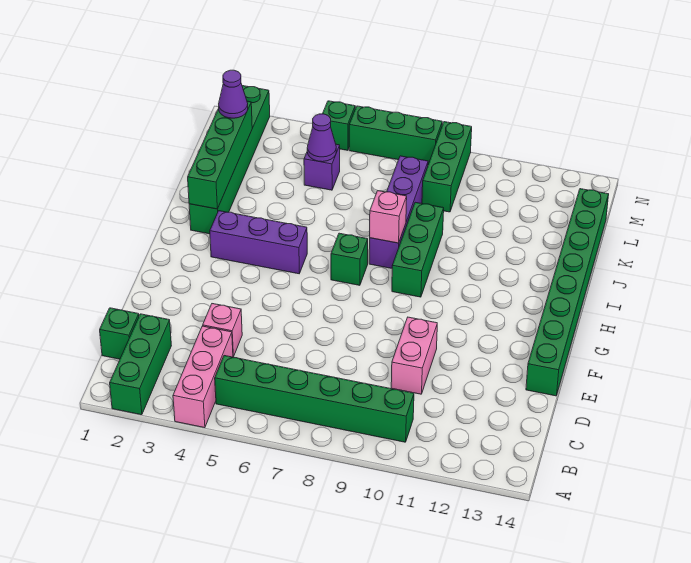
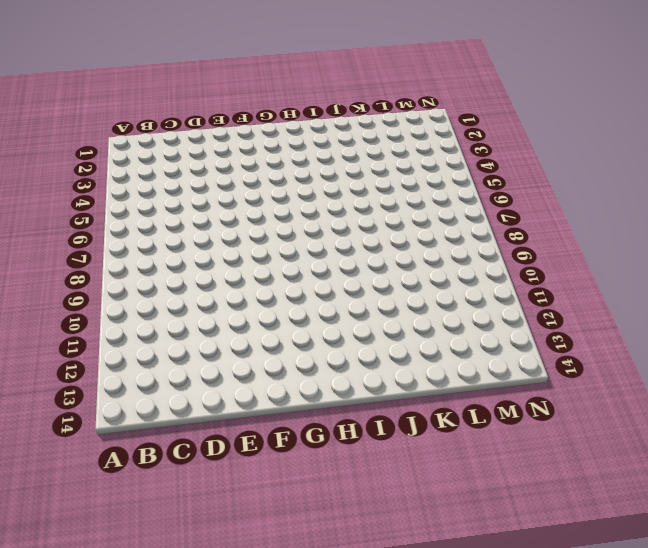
none -> green 1x3 brick [110,314,171,415]
none -> pink 1x3 brick [173,326,233,428]
none -> green 1x6 brick [215,356,414,442]

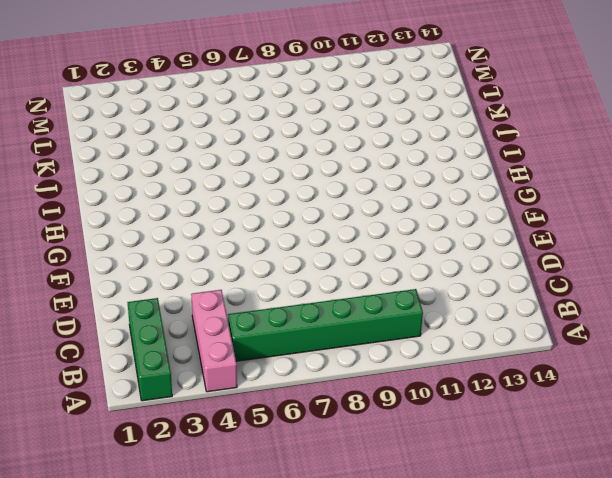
none -> green 1x1 brick [100,308,139,359]
none -> pink 1x1 brick [203,304,242,357]
none -> pink 1x2 brick [391,317,437,394]

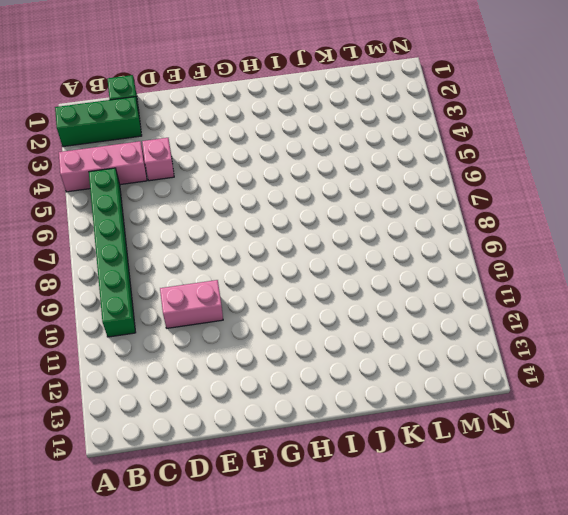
none -> green 1x8 brick [526,189,609,396]
none -> purple 1x3 brick [210,211,307,274]
none -> green 1x1 brick [331,233,368,285]

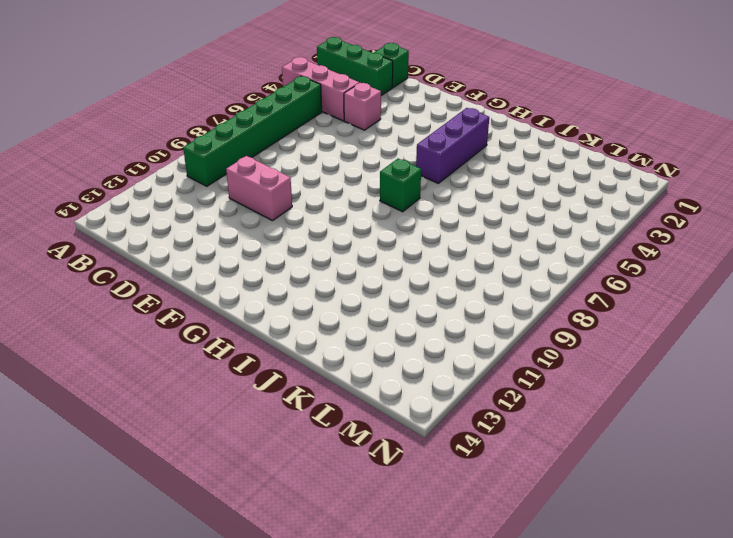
none -> green 1x8 brick [526,189,609,396]
none -> green 1x3 brick [392,202,444,297]
none -> green 1x6 brick [189,86,270,234]

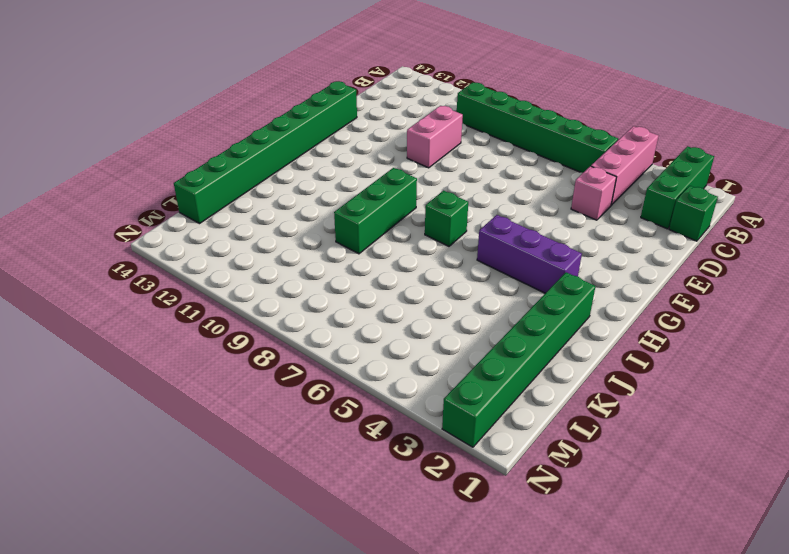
none -> purple 1x4 brick [369,156,428,268]
none -> purple 1x1 brick [304,144,340,190]
none -> green 1x3 brick [422,122,472,212]

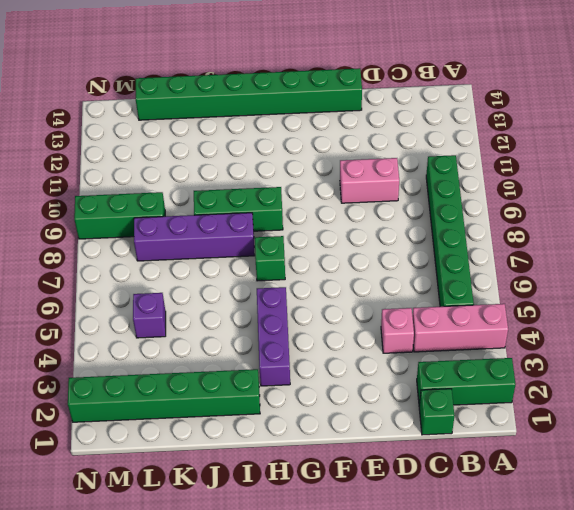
none -> green 1x1 brick [323,101,355,150]
none -> green 1x3 brick [349,106,442,164]
none -> green 1x4 brick [188,101,252,209]

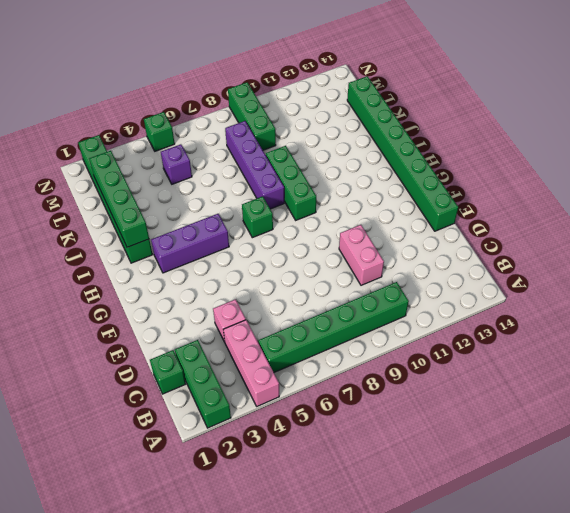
none -> green 1x3 brick [349,106,442,164]
none -> pink 1x1 brick [370,191,407,243]
none -> purple 1x1 cone [307,114,336,162]

